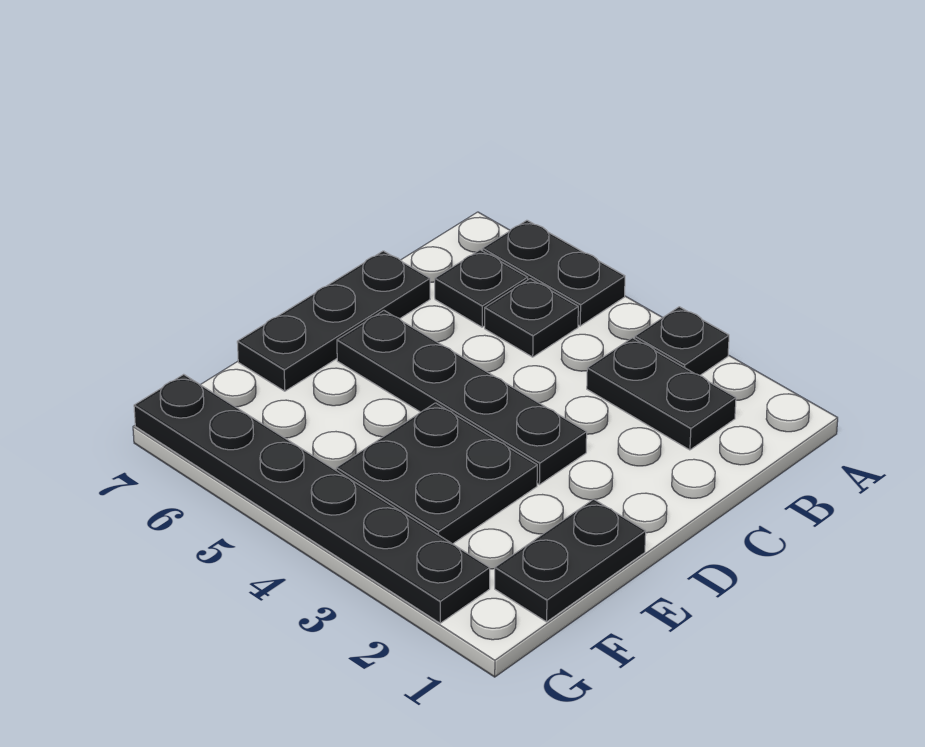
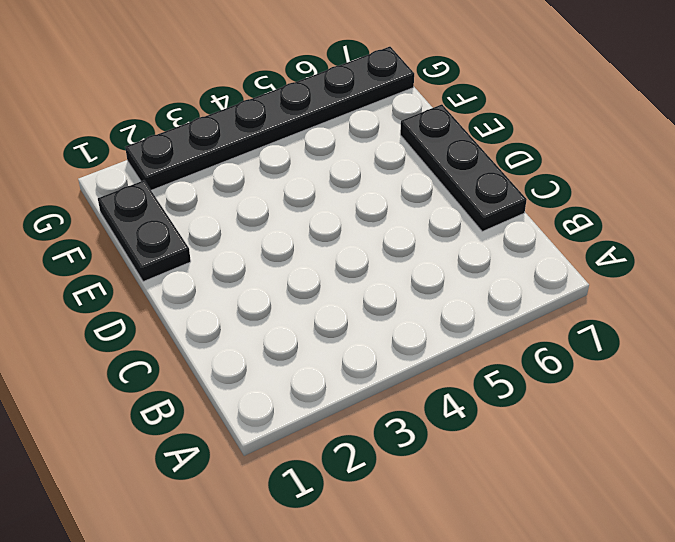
none -> black 1x1 plate [635,307,729,375]
none -> black 1x2 plate [482,220,625,326]

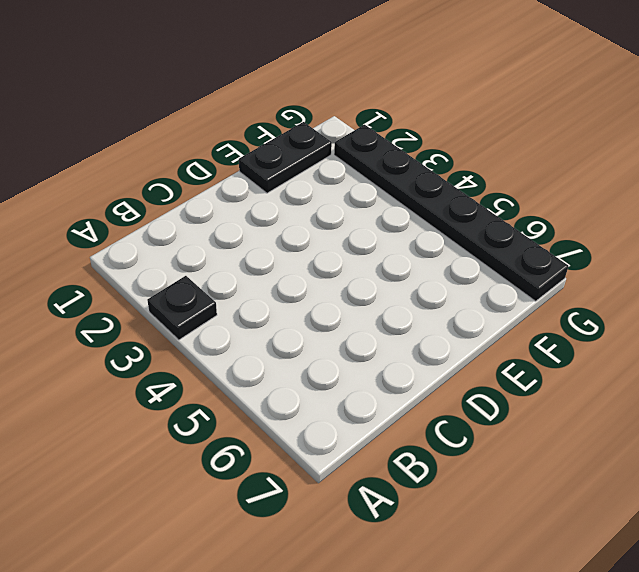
none -> black 1x2 plate [482,220,625,326]
none -> black 1x2 plate [587,338,736,450]

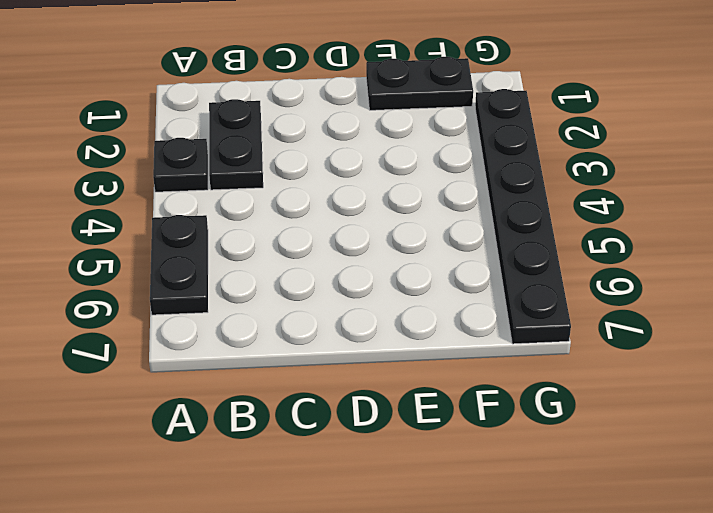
none -> black 1x1 plate [485,279,578,357]
none -> black 1x1 plate [435,250,528,327]

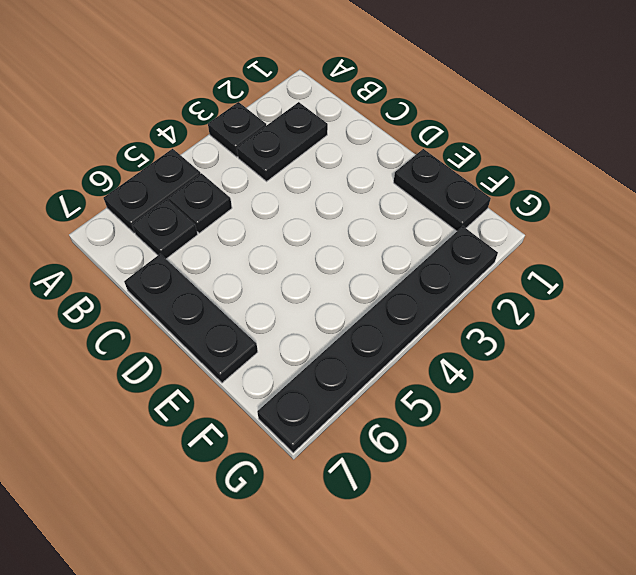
none -> black 1x4 plate [337,311,587,485]
none -> black 2x2 plate [336,403,537,544]

